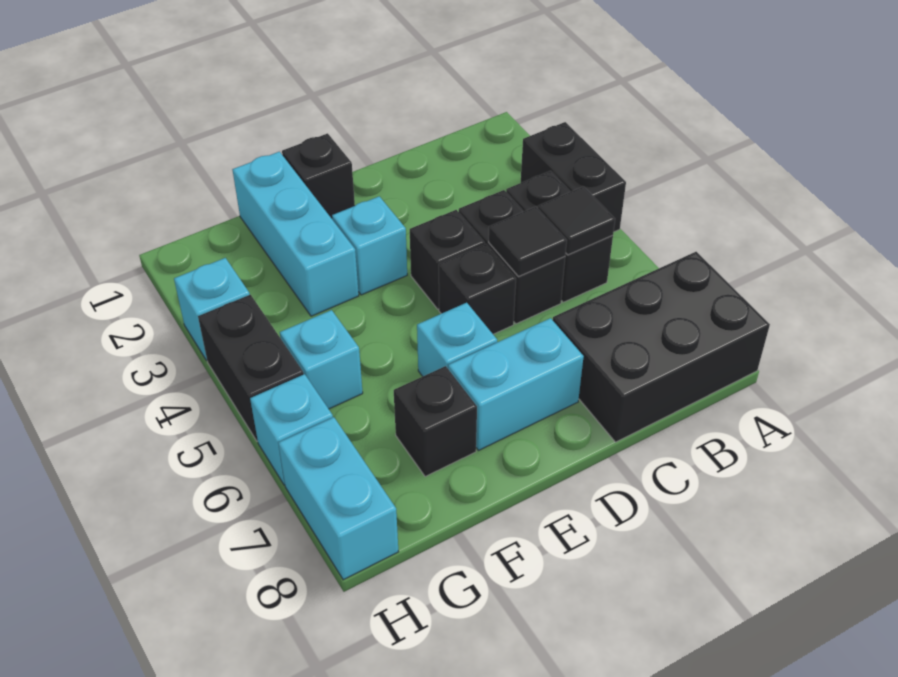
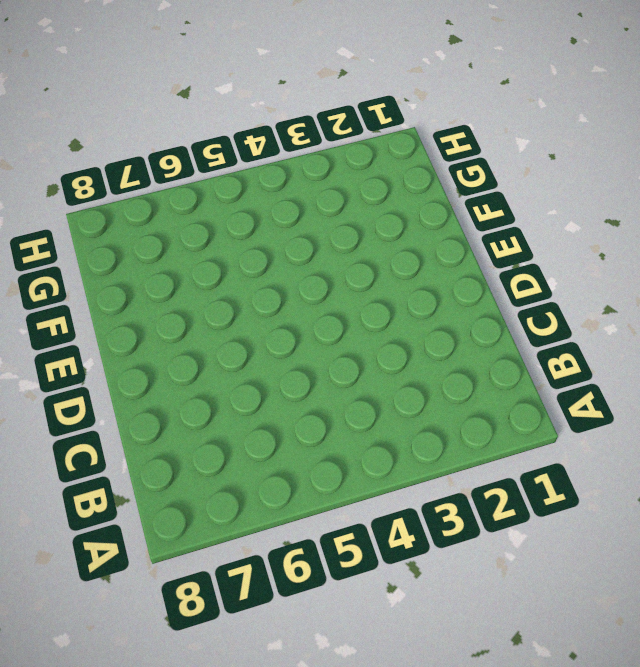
none -> black 1x2 brick [521,122,626,232]
none -> black 2x3 brick [553,252,770,442]
none -> black 1x2 brick [506,171,613,302]

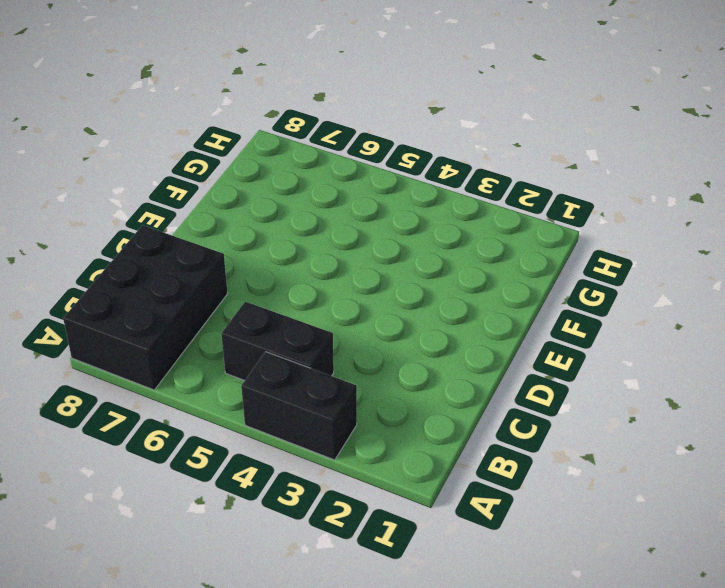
none -> black 1x2 brick [459,190,565,324]
none -> black 1x1 brick [410,210,485,309]
none -> black 1x1 brick [439,244,516,334]

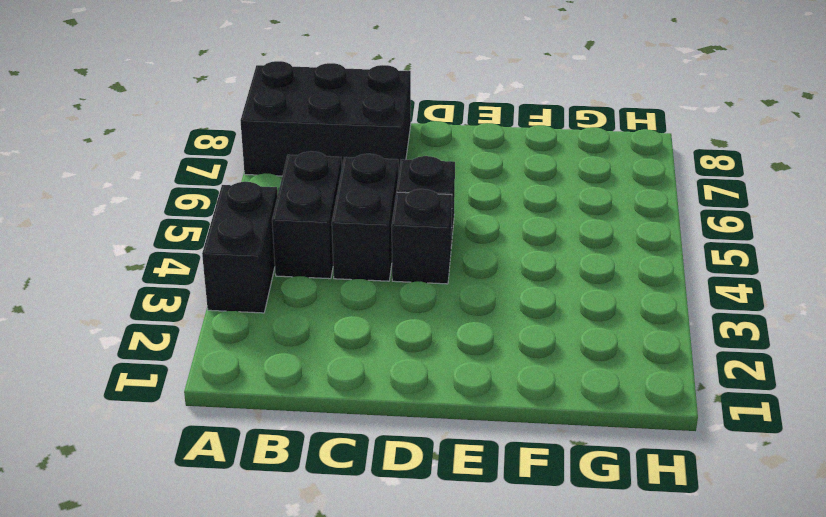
none -> cyan 1x2 brick [448,318,584,450]
none -> black 1x1 brick [282,133,355,219]
none -> cyan 1x1 brick [332,196,407,295]

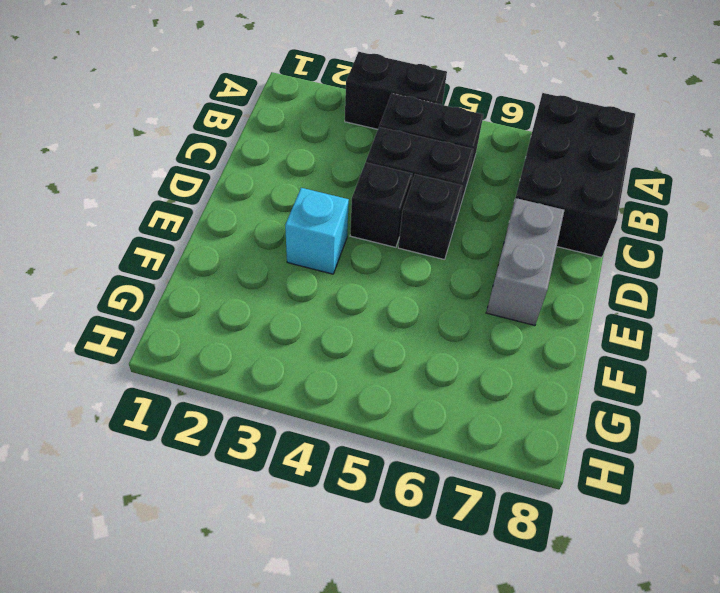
grey 1x2 brick [486,198,564,326] -> cyan 1x2 brick [448,318,584,450]
none -> black 1x1 brick [282,133,355,219]
none -> cyan 1x1 brick [417,303,497,376]
none -> cyan 1x3 brick [232,152,359,316]

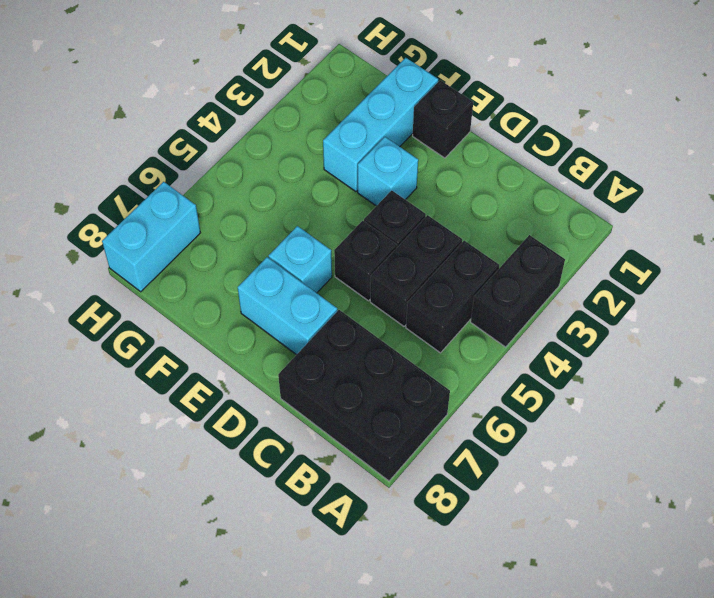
none -> black 1x1 brick [394,366,477,477]
none -> cyan 1x1 brick [280,310,363,409]
none -> cyan 1x1 brick [174,258,250,360]

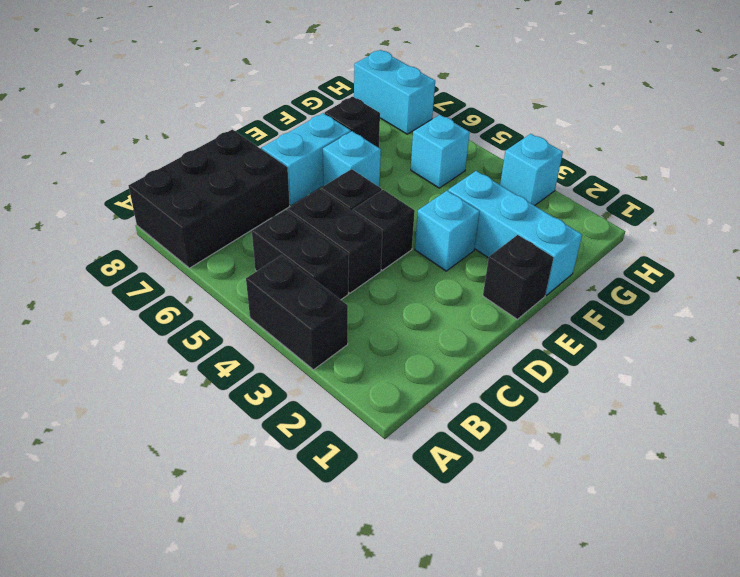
none -> black 1x2 brick [198,295,304,441]
none -> cyan 1x1 brick [250,374,333,485]
none -> black 1x1 tile [538,187,615,255]

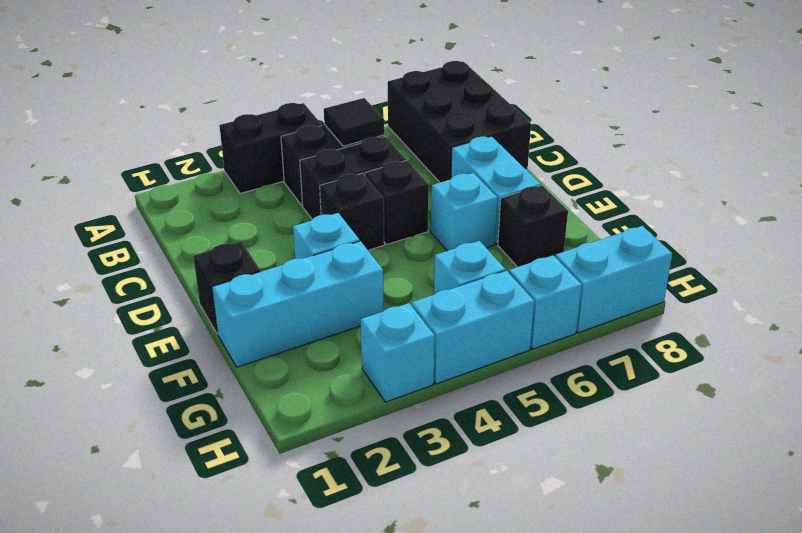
cyan 1x2 brick [412,271,534,384] -> black 1x2 brick [198,295,304,441]
none -> black 1x1 tile [489,207,567,276]

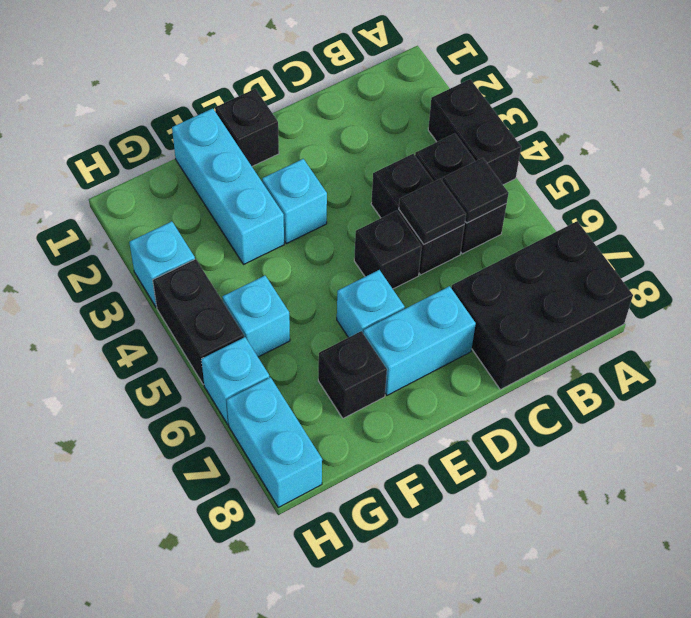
none -> black 1x1 brick [410,210,485,309]

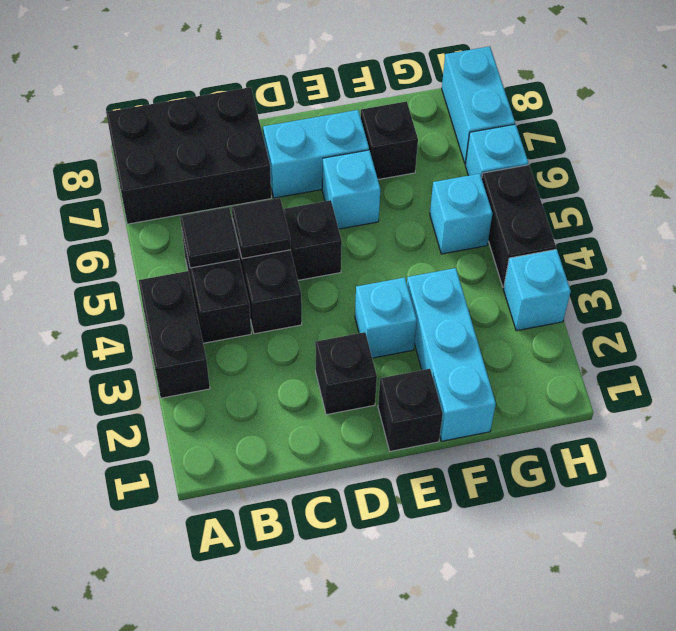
black 1x1 brick [315,332,377,415] -> black 1x1 brick moved to [410,210,485,309]

